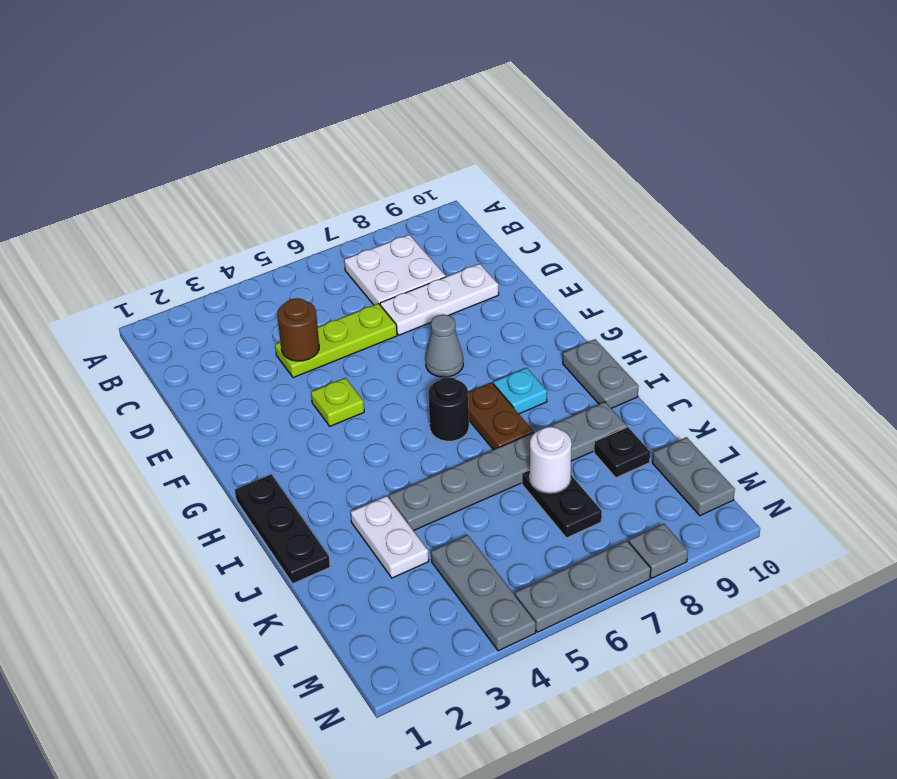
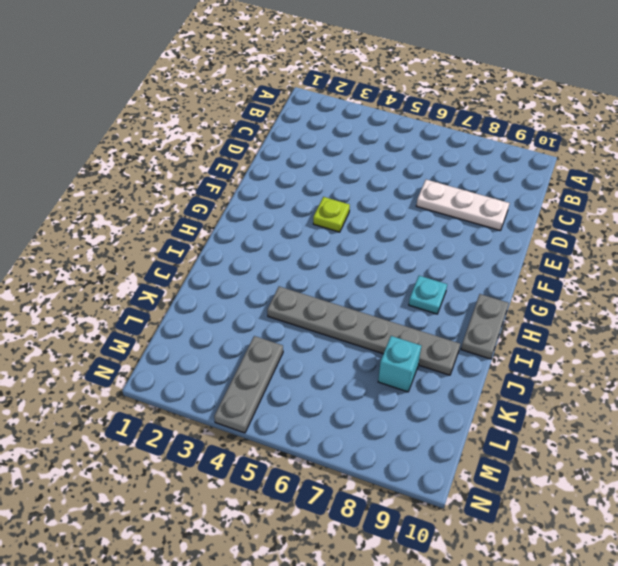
cyan 1x1 brick [378,336,421,392] -> none
none -> white 2x2 plate [344,235,446,305]
none -> lime 1x3 plate [275,304,397,378]
none -> grey 1x1 cone [425,314,463,377]

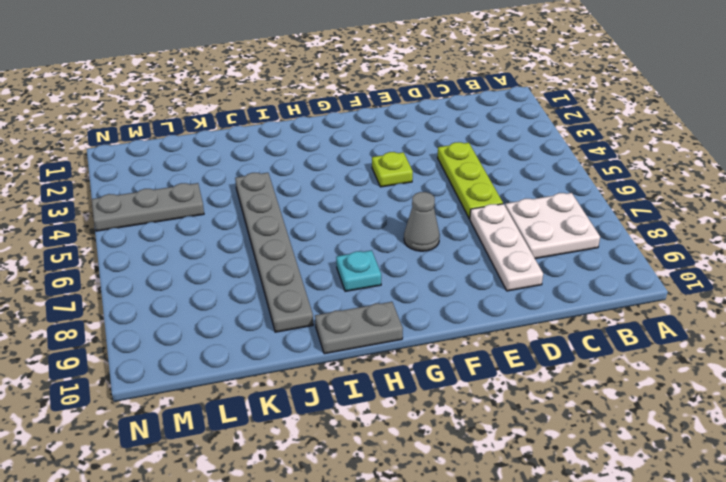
none -> black 1x3 plate [235,475,330,584]
none -> black 1x1 round brick [428,377,469,441]
none -> brown 1x2 plate [468,382,533,450]

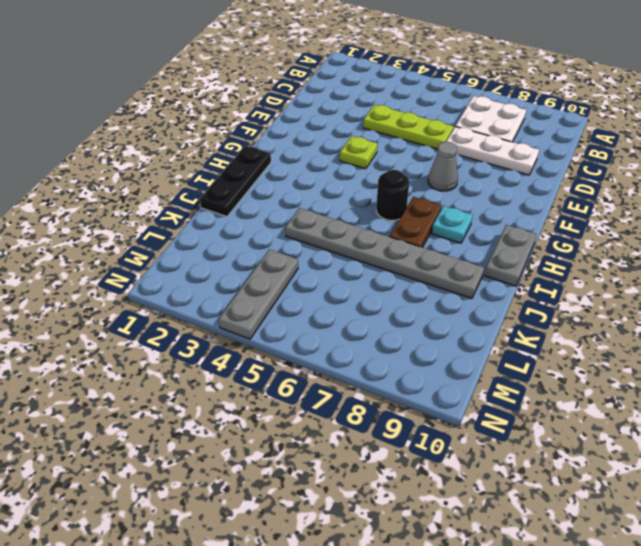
none -> white 1x2 plate [351,496,429,578]
none -> black 1x2 plate [522,470,602,538]
none -> black 1x1 plate [594,427,650,478]

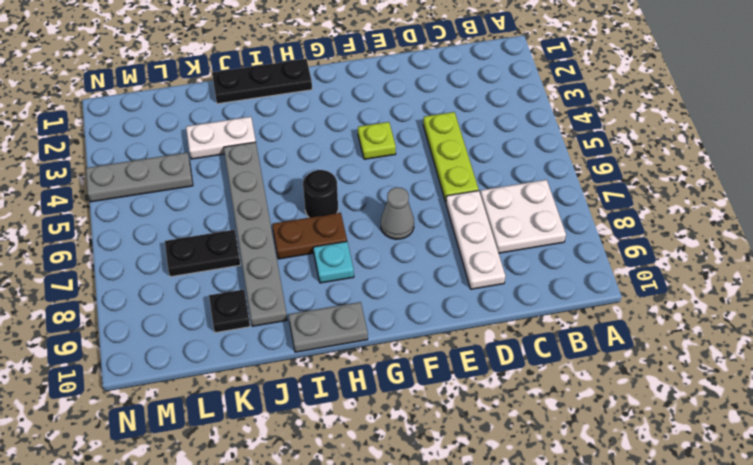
none -> grey 1x2 plate [652,437,735,516]
none -> grey 1x3 plate [515,541,651,632]
none -> grey 1x1 plate [629,524,688,578]

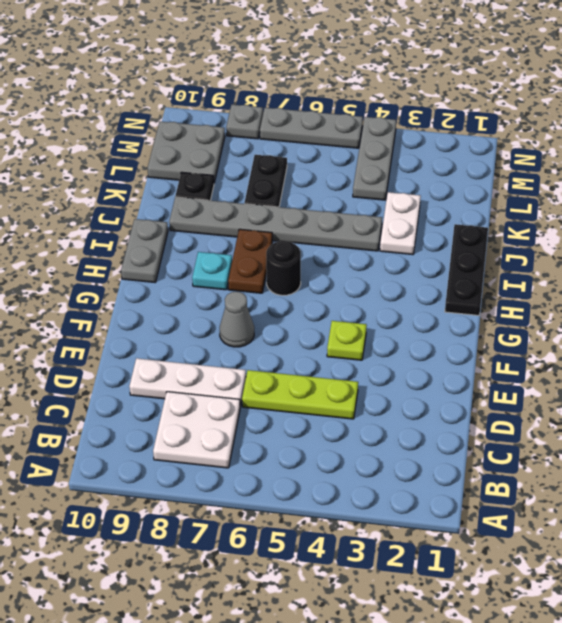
grey 2x2 plate [147,121,225,182] -> grey 1x2 plate [652,437,735,516]
none -> brown 1x1 round brick [277,298,319,361]
none -> white 1x1 round brick [530,427,572,493]

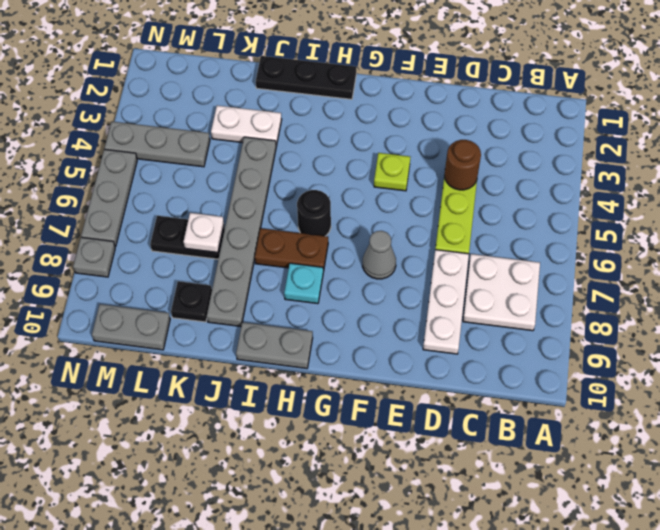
white 1x1 plate [184,213,224,253] -> white 1x1 round brick [530,427,572,493]

